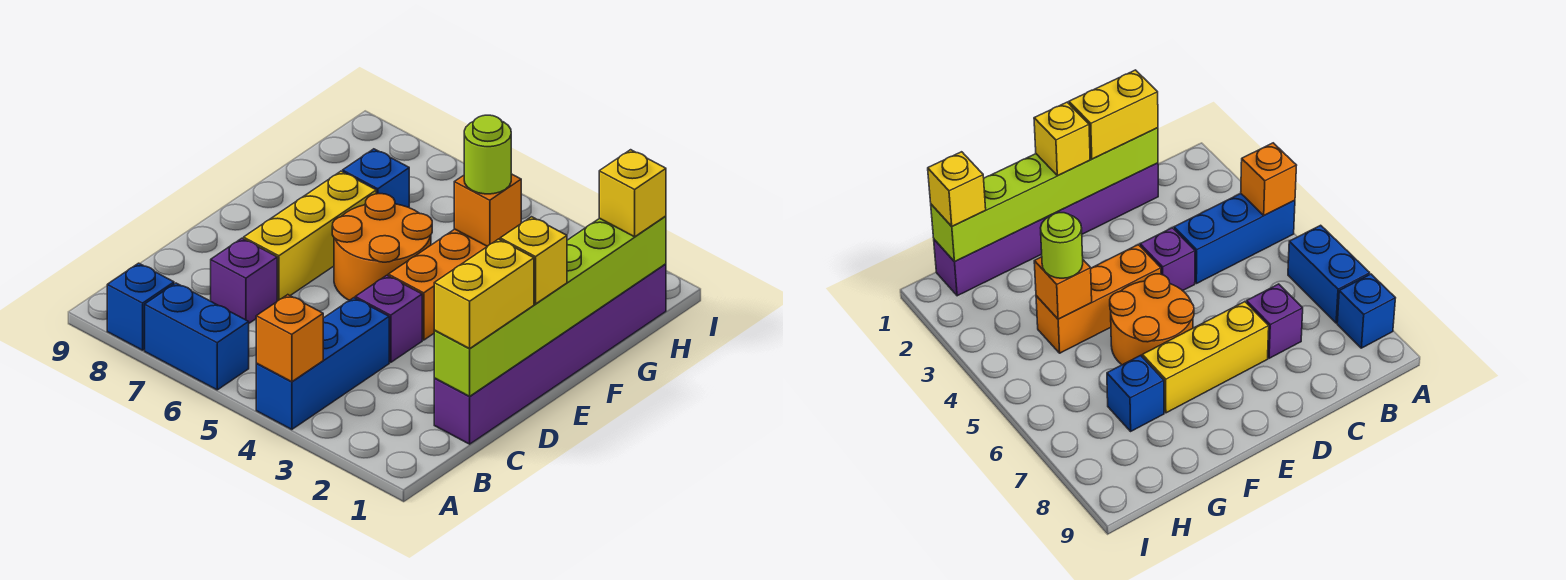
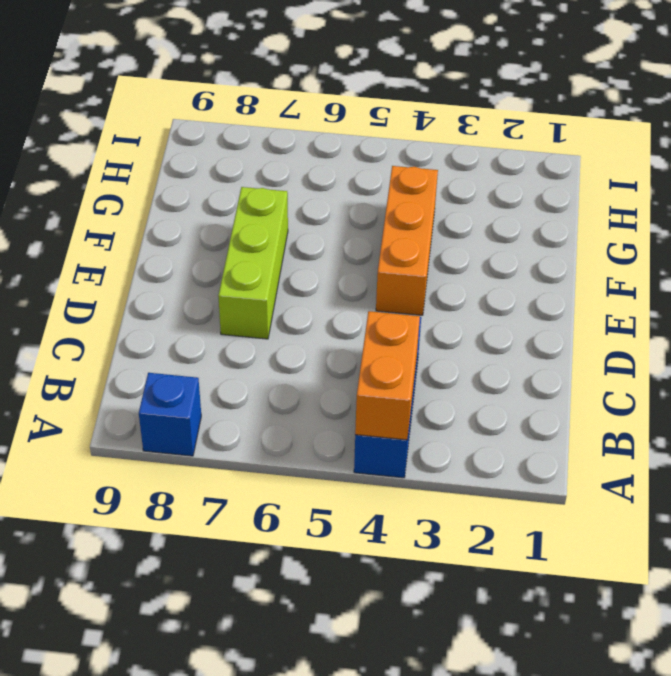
orange 1x2 brick [355,311,420,440] -> orange 1x1 brick [256,295,323,382]
lime 1x3 brick [218,187,288,339] -> yellow 1x3 brick [244,171,376,301]
none -> blue 1x2 brick [145,283,249,390]
none -> purple 1x6 brick [434,264,666,444]
none -> purple 1x1 brick [211,238,277,323]

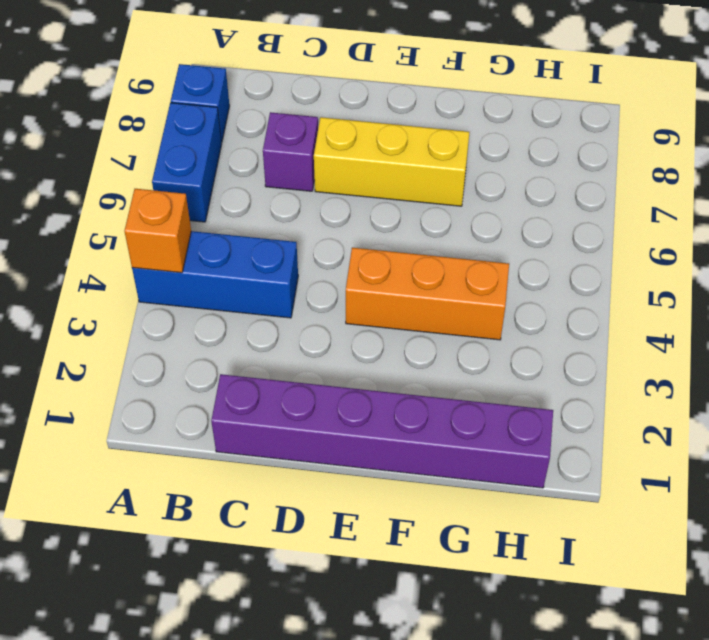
none -> purple 1x1 brick [355,275,422,362]
none -> orange 2x2 round brick [332,194,432,300]
none -> blue 1x1 brick [343,149,409,207]

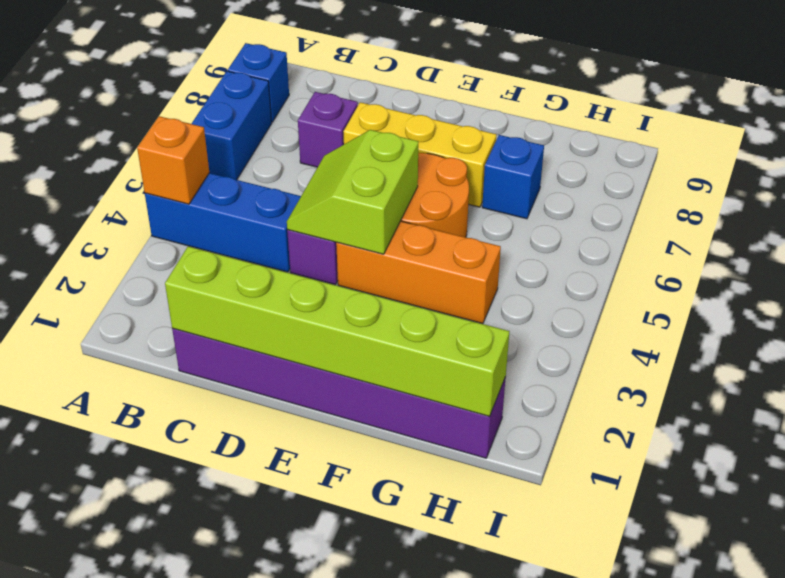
lime 2x2 slope [287,130,418,254] -> none
none -> orange 1x1 brick [454,174,521,246]
none -> yellow 1x2 brick [434,239,534,349]
none -> yellow 1x1 brick [500,217,567,304]

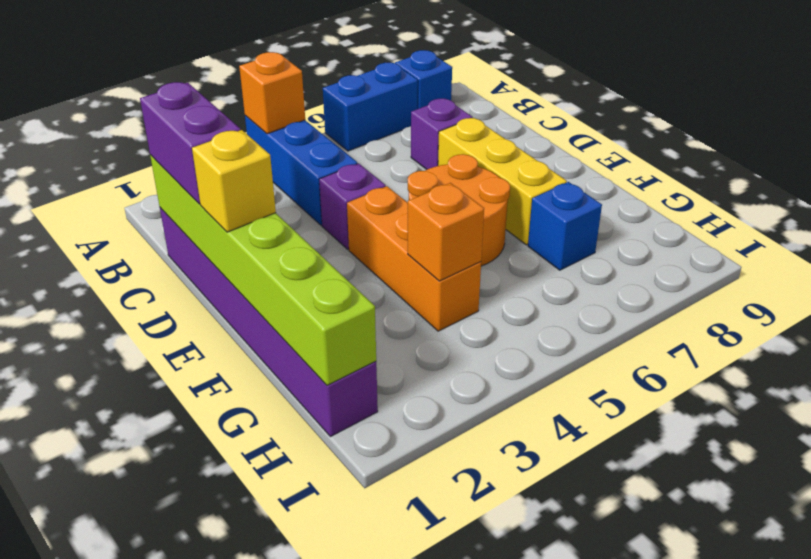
purple 1x2 brick [140,82,241,204] -> yellow 1x2 brick [434,239,534,349]
none -> lime 1x1 round brick [464,115,511,194]
none -> yellow 1x1 brick [599,150,666,237]

